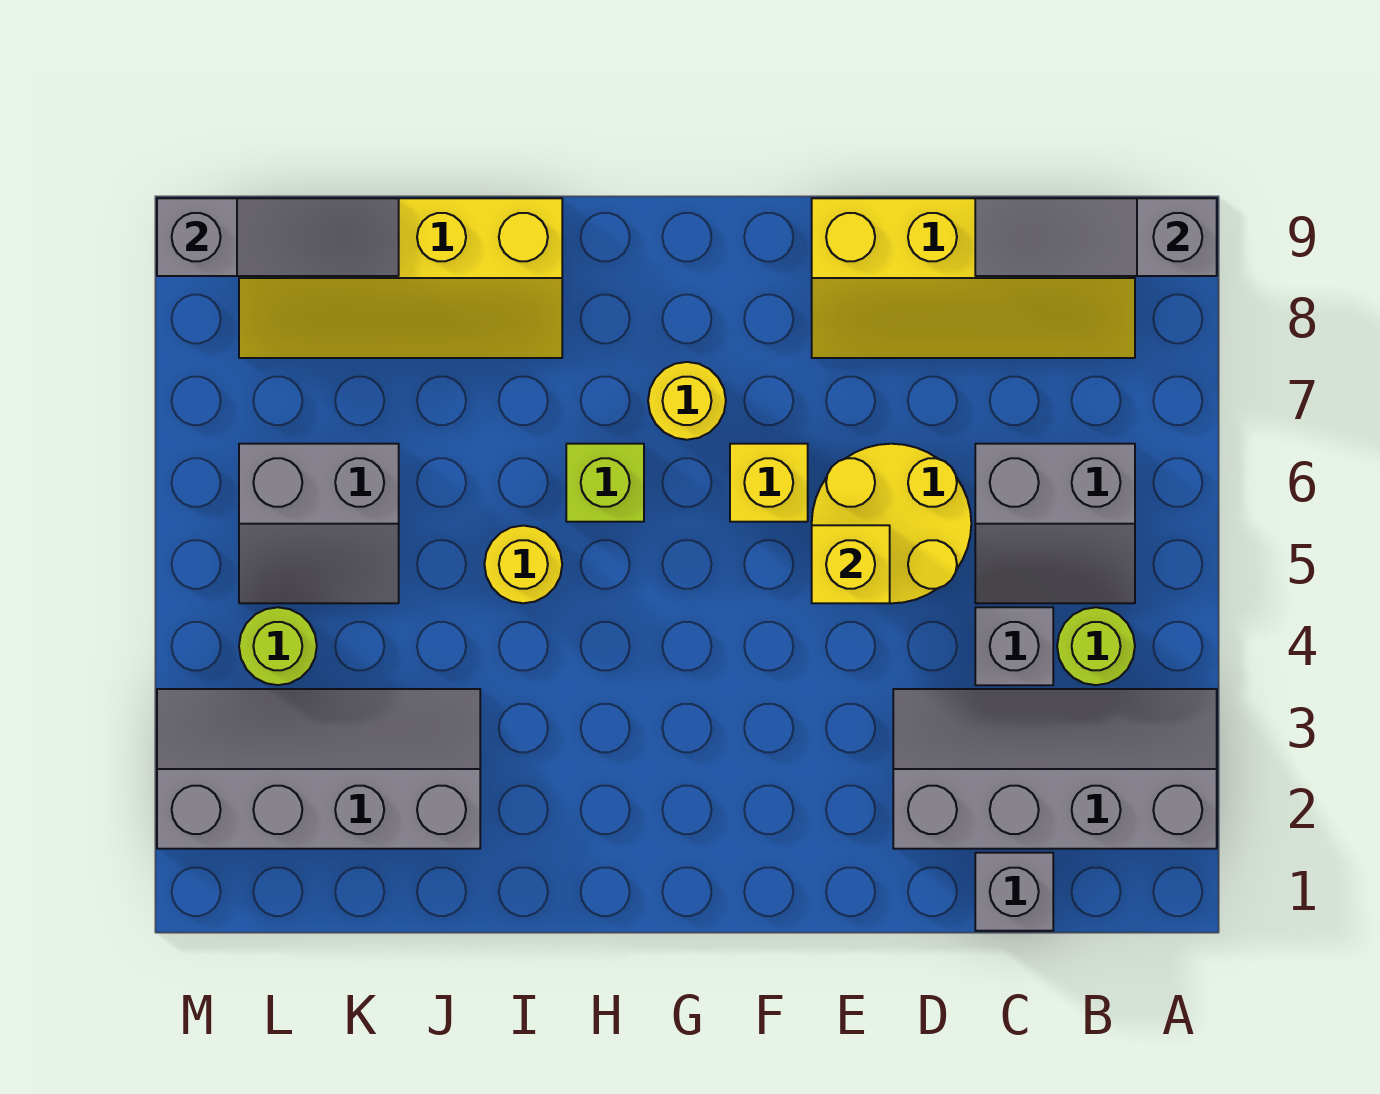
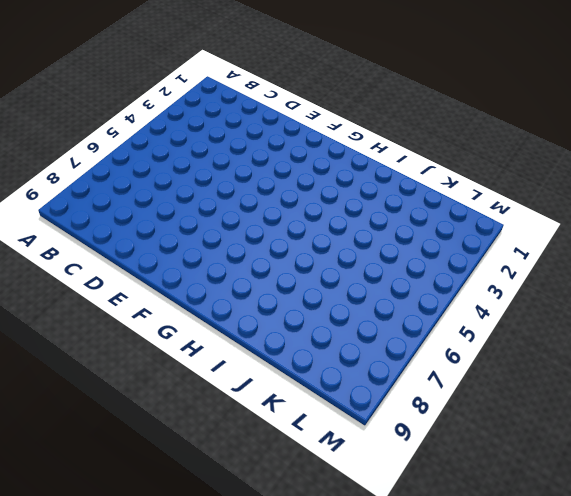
none -> grey 2x4 slope [893,689,1217,849]
none -> lime 1x1 round brick [1057,607,1135,685]
none -> grey 2x2 slope [975,444,1135,603]

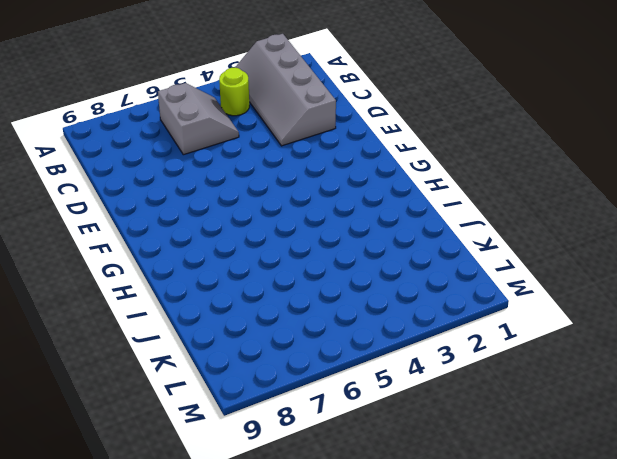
none -> yellow 2x4 slope [812,198,1135,358]
none -> grey 1x1 brick [975,853,1053,931]
none -> grey 1x1 brick [975,607,1053,685]

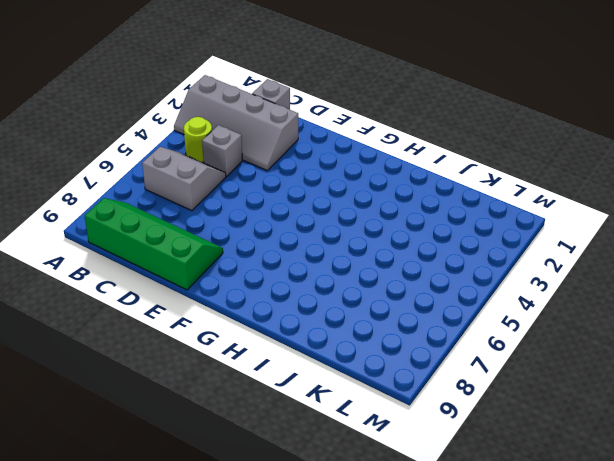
green 2x4 slope [85,198,223,290] -> yellow 2x4 slope [812,198,1135,358]
none -> yellow 2x2 round brick [812,444,971,603]
none -> yellow 1x1 brick [730,444,808,522]
none -> yellow 1x1 round brick [648,362,726,440]

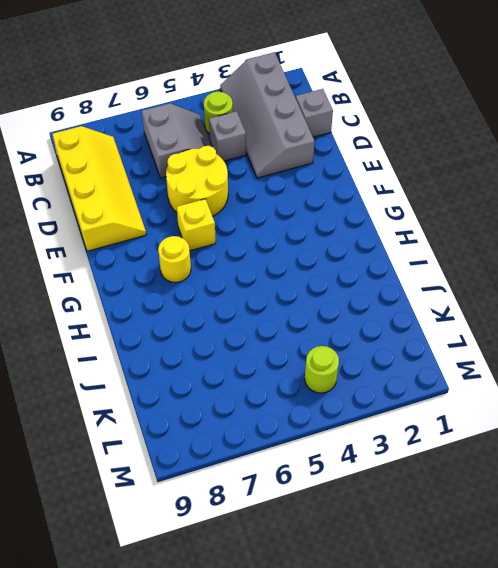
none -> lime 1x1 brick [566,444,644,522]
none -> yellow 1x1 round brick [484,526,562,603]
none -> yellow 2x4 slope [239,198,562,358]

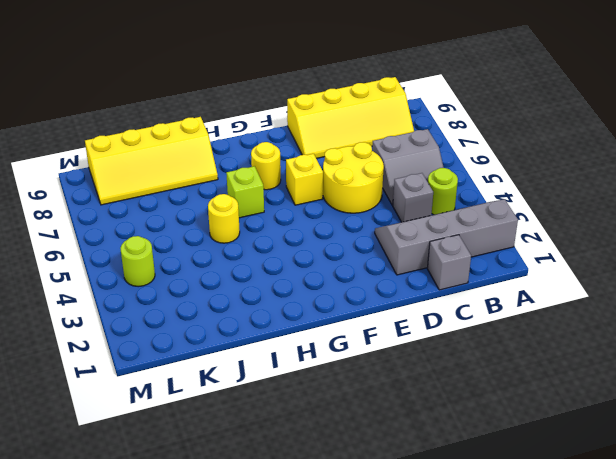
none -> grey 2x4 slope [157,689,480,849]
none -> grey 2x2 slope [239,444,399,603]
none -> grey 1x3 slope [975,198,1217,276]

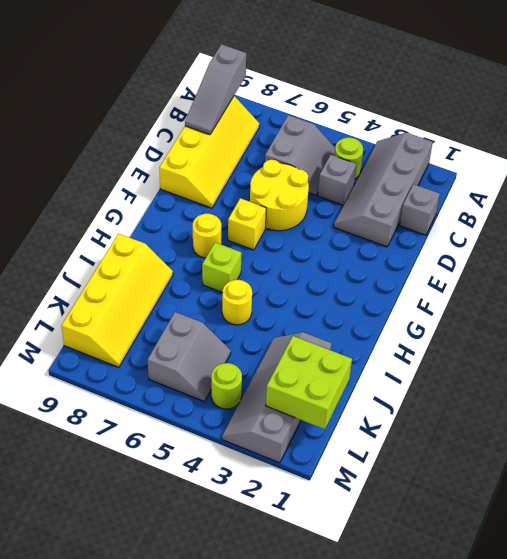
lime 2x2 brick [266,336,352,429] -> none
none -> yellow 1x1 brick [812,525,890,603]
none -> grey 1x3 slope [157,198,399,276]

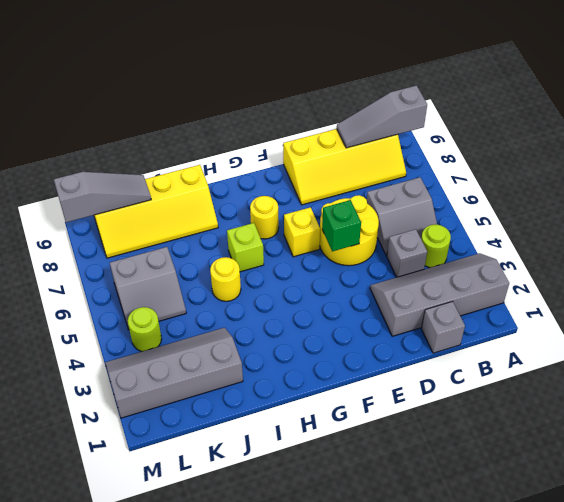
green 1x1 brick [322,200,361,251] -> yellow 1x1 brick [812,525,890,603]

